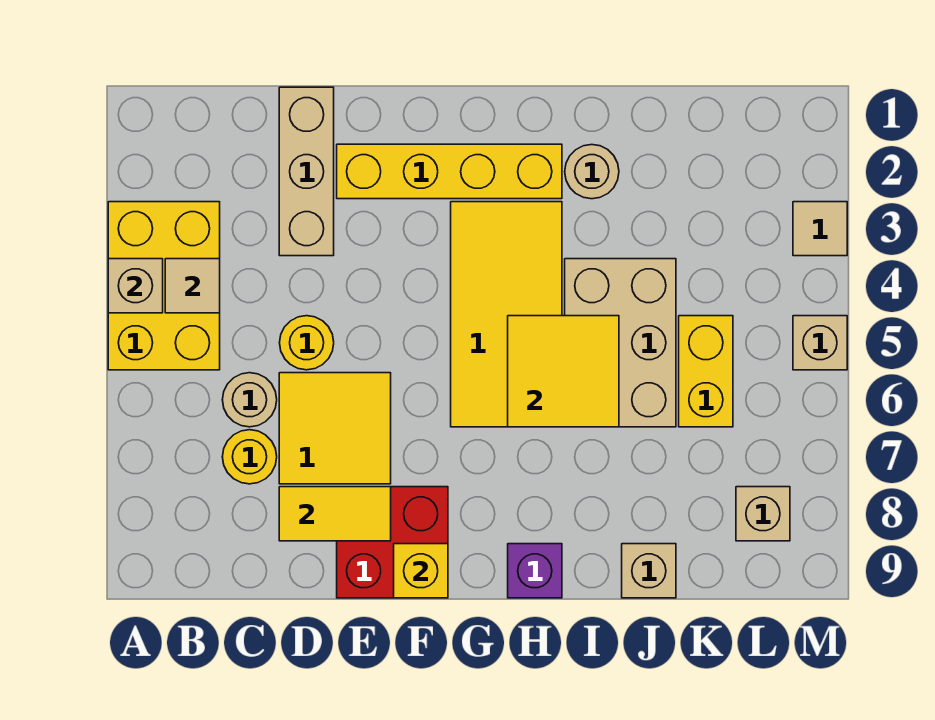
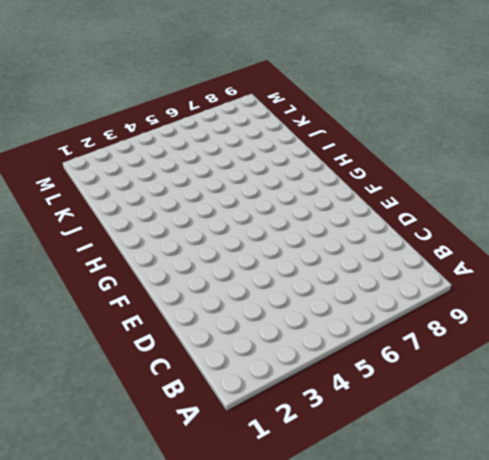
none -> yellow 2x3 brick [108,202,220,370]
none -> tan 1x1 round brick [222,373,277,427]
none -> yellow 1x1 round brick [222,430,277,484]

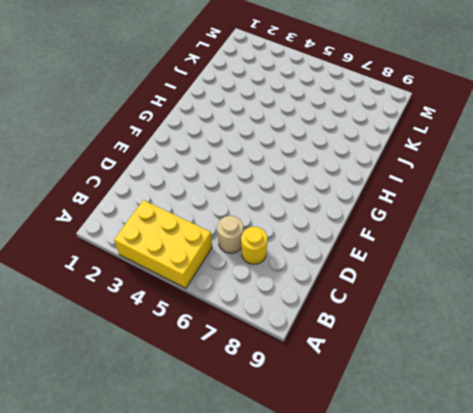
none -> tan 1x3 brick [279,87,334,256]
none -> yellow 1x1 round brick [280,316,334,370]
none -> yellow 2x2 tile [279,373,391,484]

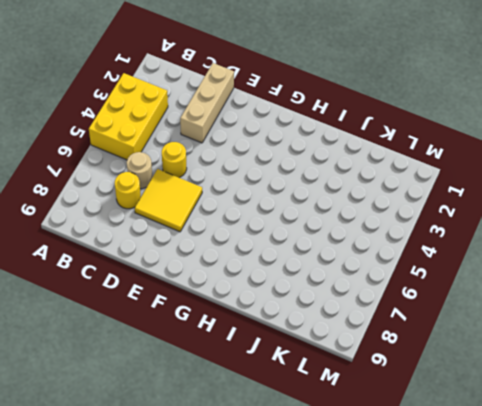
none -> yellow 1x4 brick [337,144,562,199]
none -> red 2x2 brick [337,487,448,598]
none -> yellow 2x4 tile [451,202,562,427]

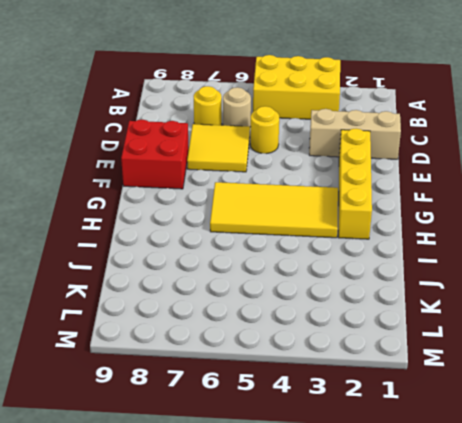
none -> purple 1x1 brick [508,544,562,598]
none -> tan 1x1 round brick [565,145,619,199]
none -> tan 2x3 brick [565,259,676,427]

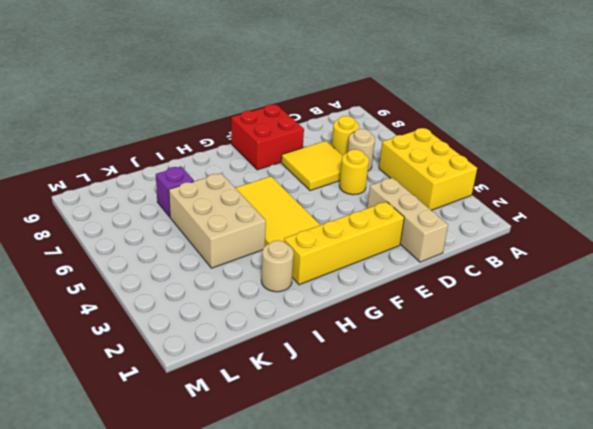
purple 1x1 brick [156,166,194,217] -> purple 1x1 brick moved to [508,544,562,598]
none -> tan 1x1 brick [622,544,676,598]
none -> yellow 1x2 brick [679,316,733,427]
none -> tan 1x1 brick [736,487,790,541]

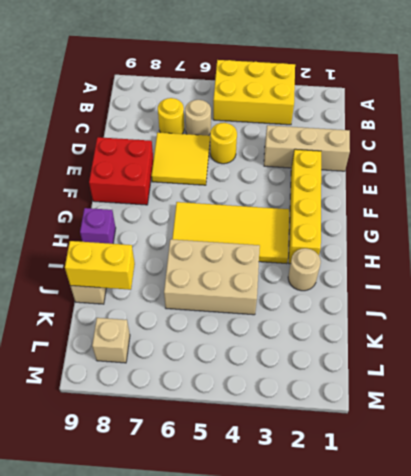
yellow 1x2 brick [65,241,135,290] -> yellow 1x2 brick moved to [679,316,733,427]
none -> tan 1x1 tile [793,202,847,256]
none -> tan 1x1 brick [793,316,847,370]
none -> tan 1x1 brick [108,259,163,313]

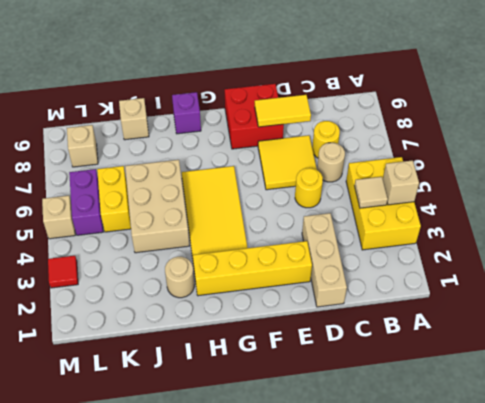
purple 1x2 brick [69,169,103,235] -> none
red 1x1 tile [48,256,78,288] -> tan 1x1 tile [793,202,847,256]
none -> yellow 1x1 brick [394,544,448,598]
none -> yellow 2x2 tile [508,316,619,427]

